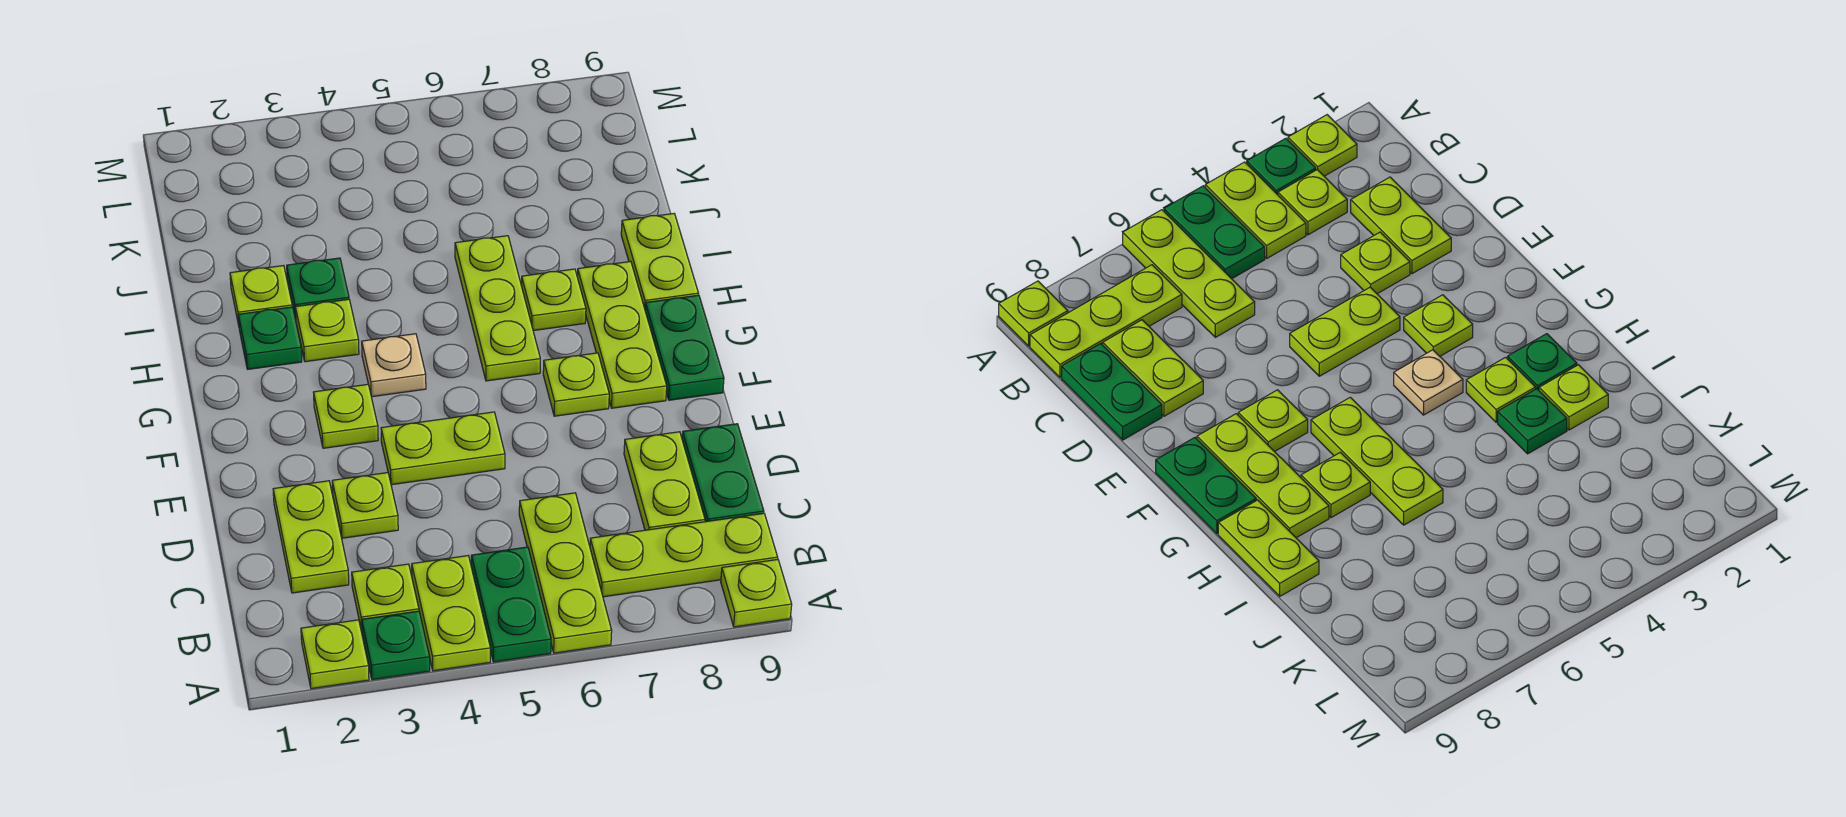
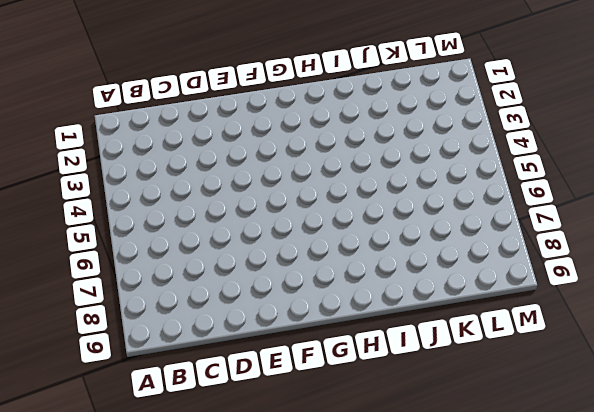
none -> lime 1x1 plate [301,620,369,689]
none -> green 1x1 plate [362,611,430,680]
none -> lime 1x2 plate [412,556,490,671]

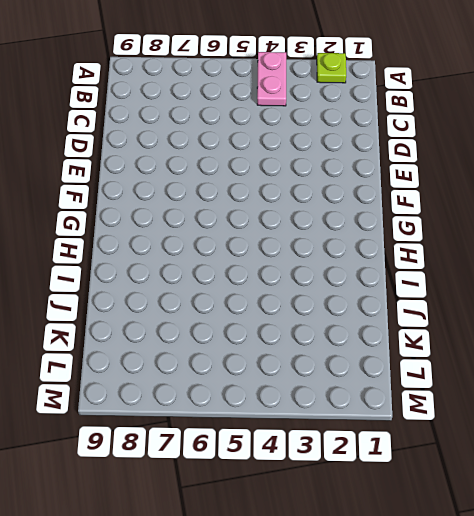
pink 1x2 plate [257,52,286,106] -> lime 1x2 plate [412,556,490,671]
none -> green 1x1 plate [362,611,430,680]
none -> green 1x2 plate [471,547,551,662]
none -> lime 1x3 plate [519,493,612,653]

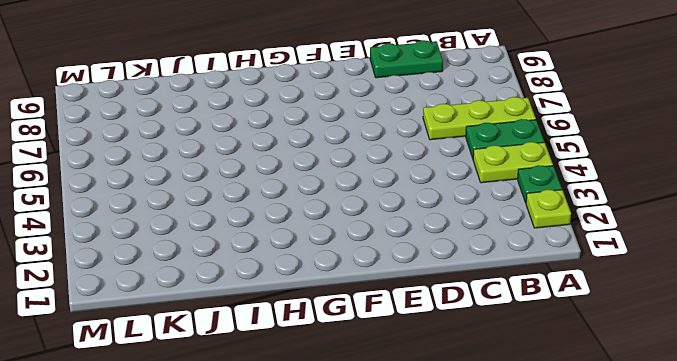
none -> lime 1x1 plate [721,559,792,627]
none -> lime 1x1 plate [352,564,419,631]
none -> lime 1x3 plate [590,513,778,597]

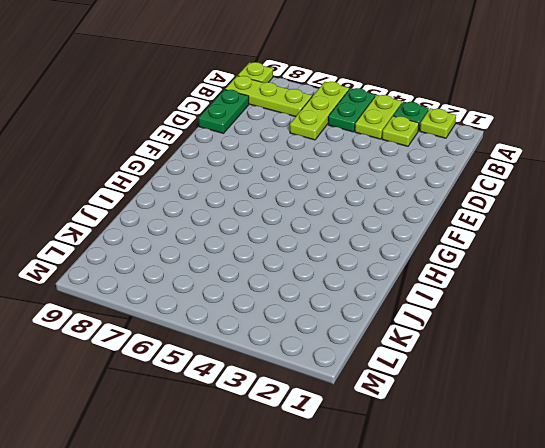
none -> lime 1x2 plate [273,481,349,593]
none -> lime 1x2 plate [624,432,705,530]
none -> lime 1x1 plate [332,473,398,538]

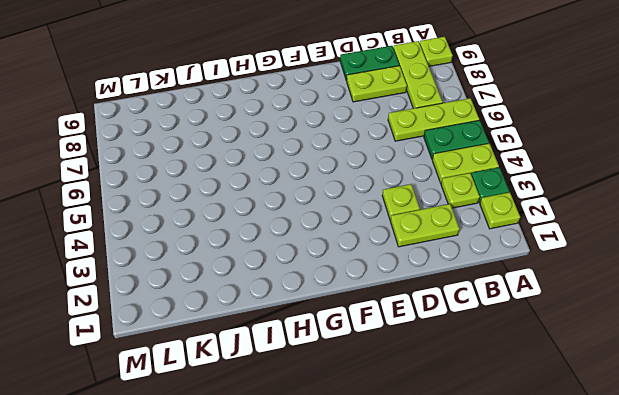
none -> lime 1x2 plate [381,412,505,485]
none -> lime 1x1 plate [314,384,378,448]
none -> lime 1x1 plate [543,353,609,416]

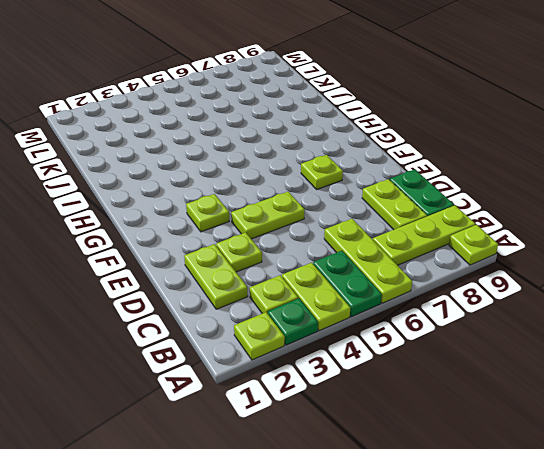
none -> lime 1x3 plate [577,261,667,408]
none -> green 1x2 plate [645,295,724,400]
none -> tan 1x1 plate [362,334,426,397]

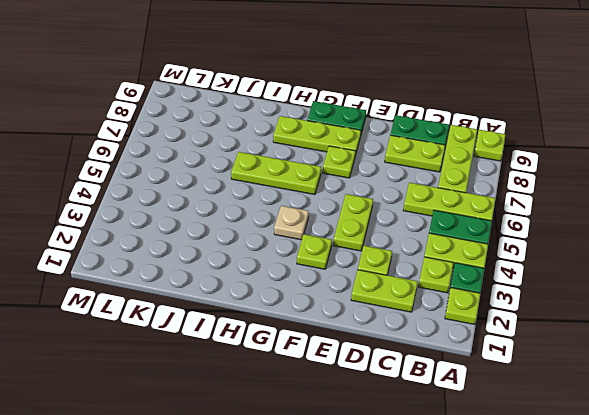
none -> green 1x1 plate [238,307,302,369]
none -> lime 1x1 plate [295,299,359,362]
none -> lime 1x1 plate [522,269,586,331]

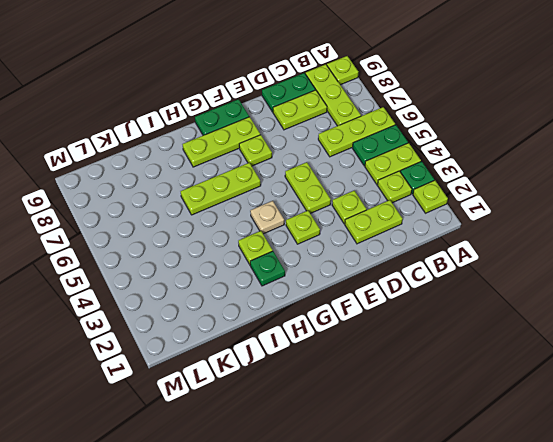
none -> lime 1x1 plate [522,269,586,331]
none -> lime 1x2 plate [621,214,698,308]
none -> lime 1x1 plate [230,266,292,325]

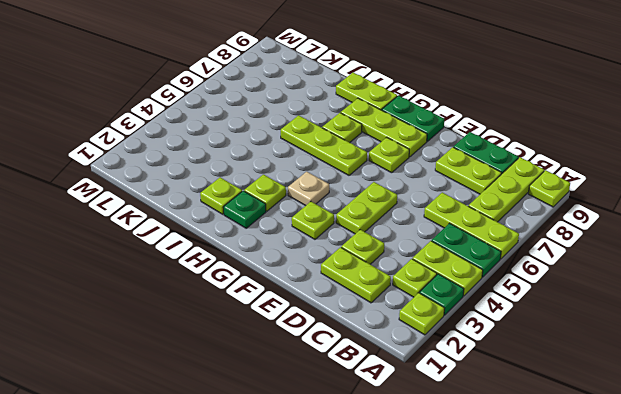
none -> green 1x1 plate [287,258,349,319]

